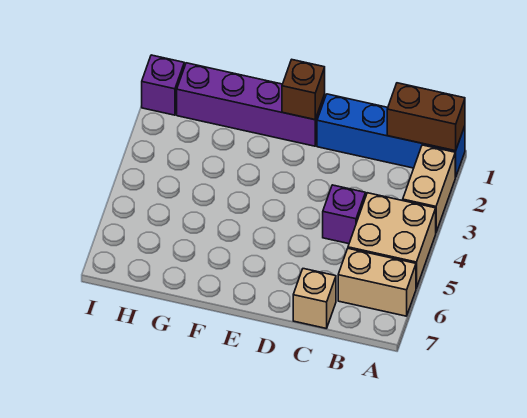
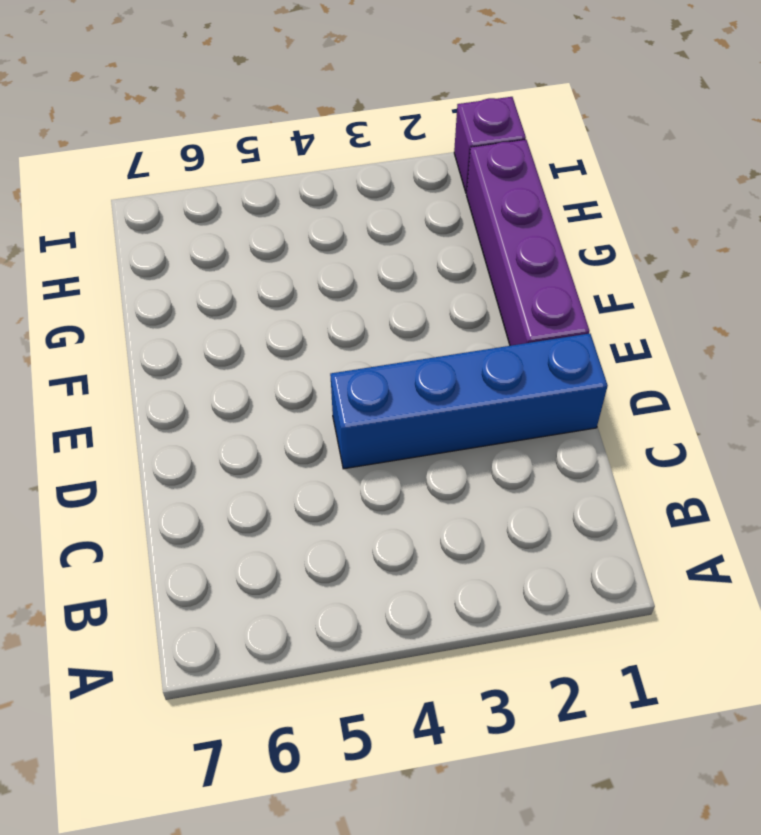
blue 1x4 brick [330,333,608,469] -> blue 1x4 brick turned to [317,94,465,177]
none -> tan 1x2 brick [403,145,455,232]
none -> tan 2x2 brick [348,193,436,288]

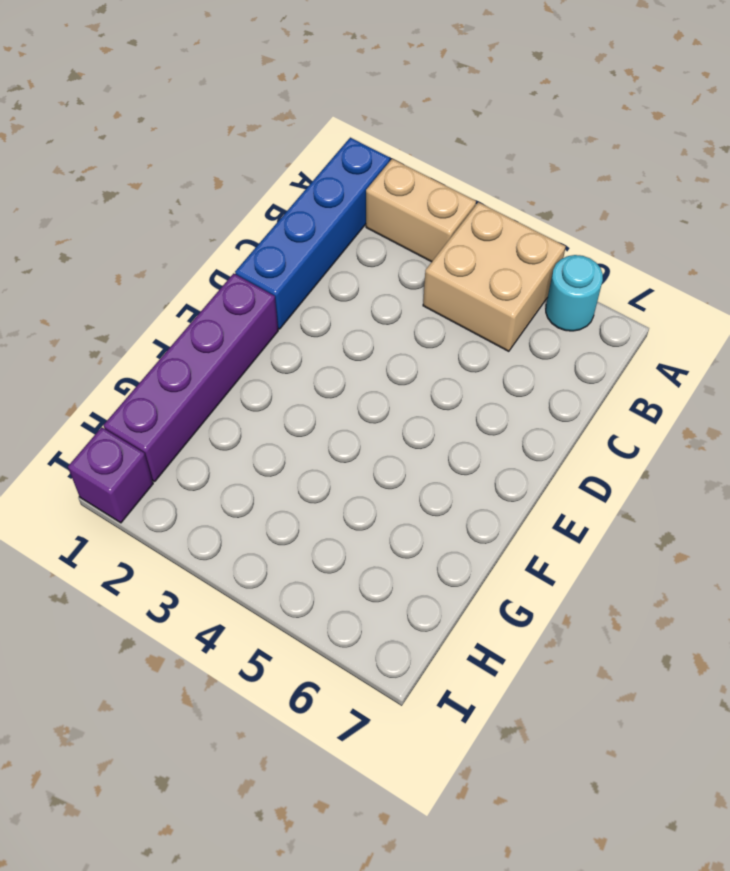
cyan 1x1 round brick [546,255,603,331] -> tan 1x2 brick [338,249,416,316]
none -> purple 1x1 brick [323,185,366,244]
none -> tan 1x1 brick [293,269,336,329]

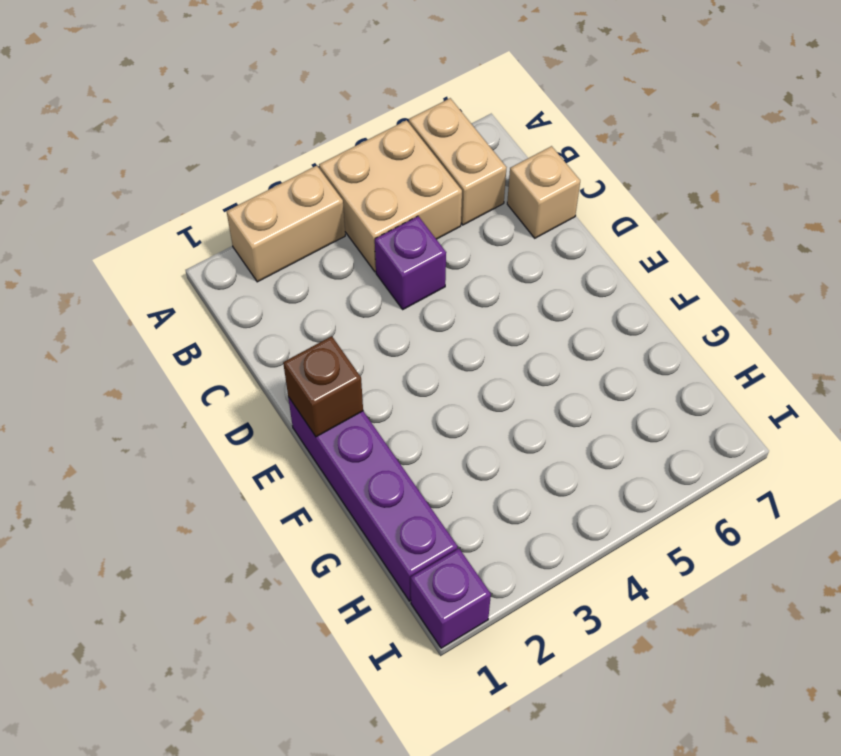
none -> blue 1x4 brick [317,94,465,177]
none -> brown 1x2 brick [387,83,465,151]

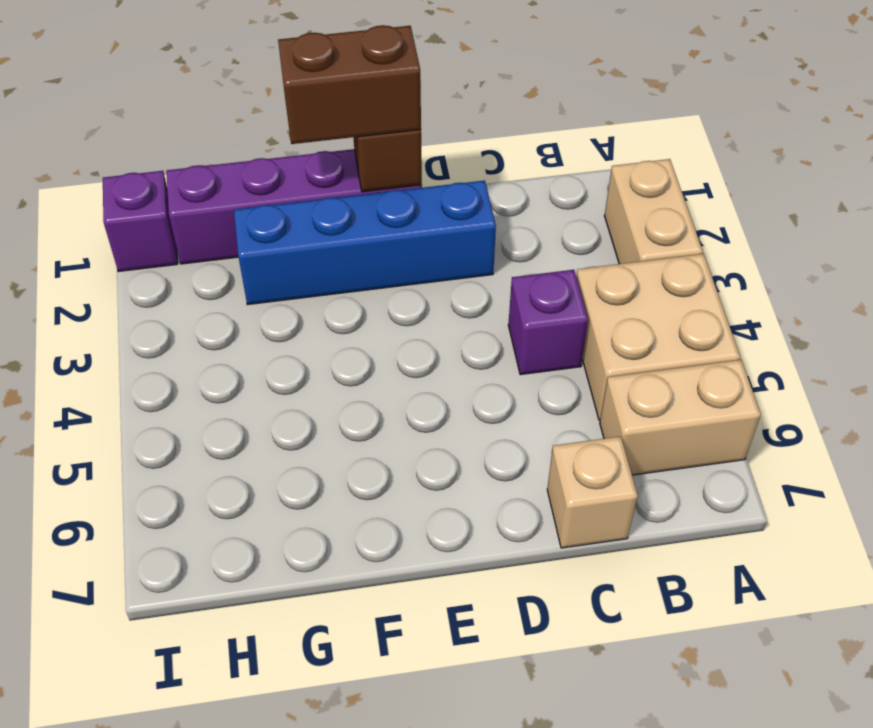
blue 1x4 brick [234,180,496,305] -> blue 1x4 brick moved to [317,94,465,177]
brown 1x2 brick [278,25,421,144] -> brown 1x2 brick moved to [387,83,465,151]

